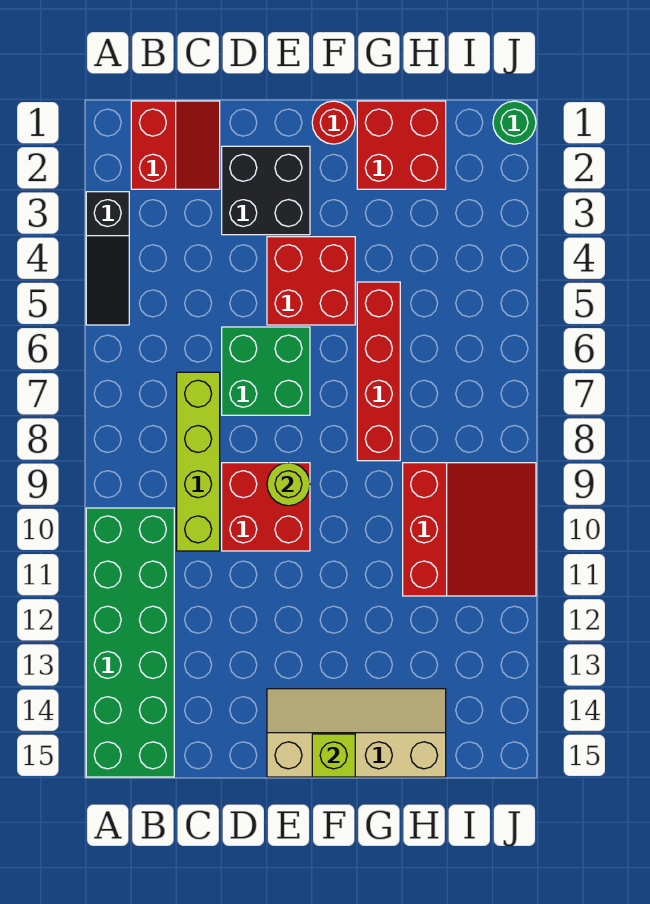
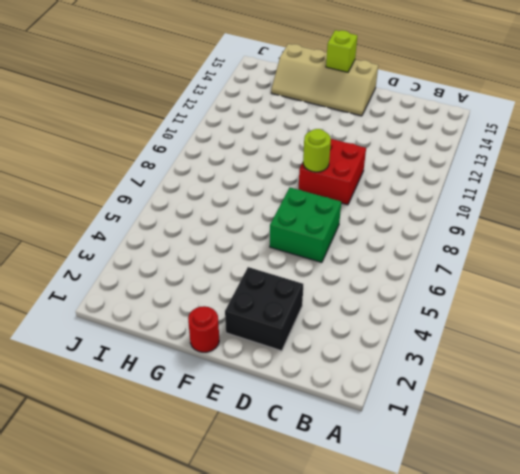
none -> black 1x3 slope [86,192,129,325]
none -> green 2x6 brick [86,508,174,777]
none -> red 2x2 slope [131,101,220,189]

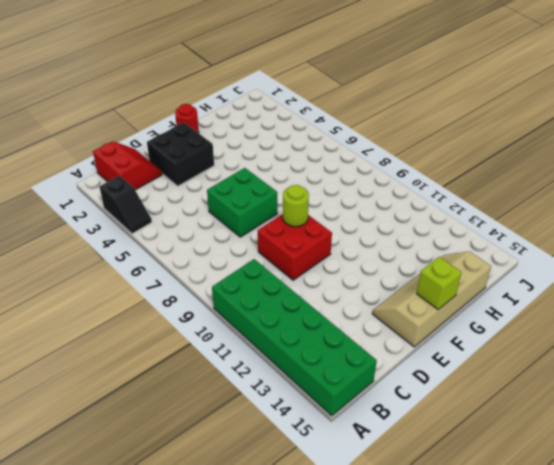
black 1x2 slope [100,176,152,234] -> black 1x3 slope [86,192,129,325]
none -> lime 1x4 brick [177,372,220,551]
none -> red 2x2 brick [267,237,355,325]
none -> red 2x2 brick [357,101,446,189]

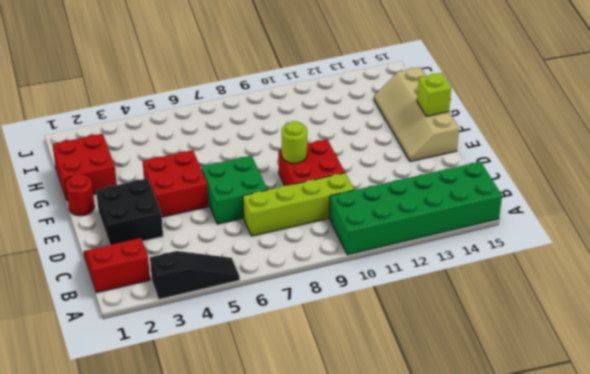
none -> red 1x4 brick [357,282,400,461]
none -> red 3x3 slope [403,463,536,596]
none -> green 1x1 round brick [493,101,536,144]

